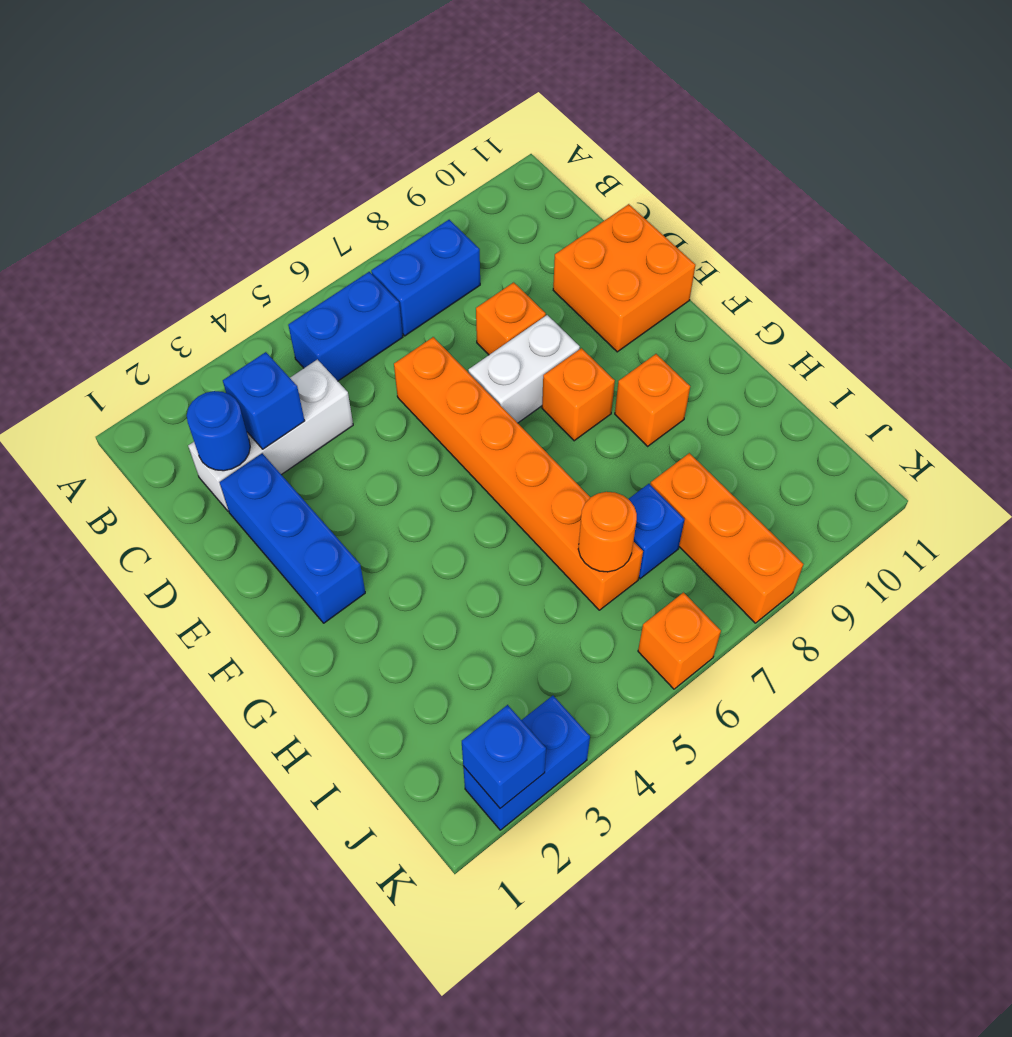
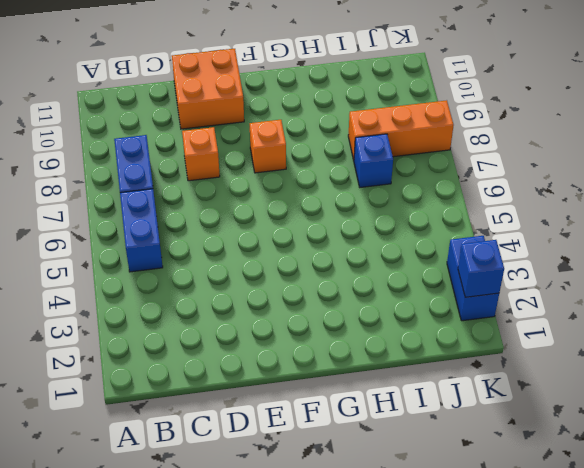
none -> white 1x3 brick [188,360,353,511]
none -> blue 1x3 brick [220,453,365,623]
none -> orange 1x6 brick [394,337,643,610]

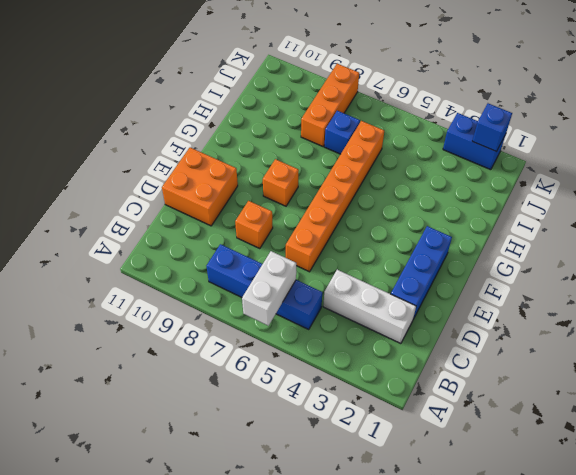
white 1x2 brick [242,251,296,326] -> white 1x2 brick turned to [468,315,580,423]
none -> orange 1x1 brick [615,354,690,446]
none -> orange 1x1 brick [638,593,721,689]
none -> blue 1x1 round brick [187,391,250,471]

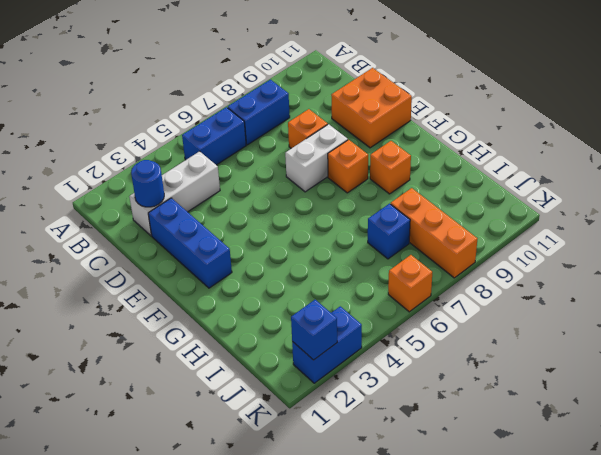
none -> orange 1x6 brick [394,337,643,610]
none -> blue 1x1 brick [223,352,305,449]
none -> orange 1x1 round brick [578,492,637,572]

